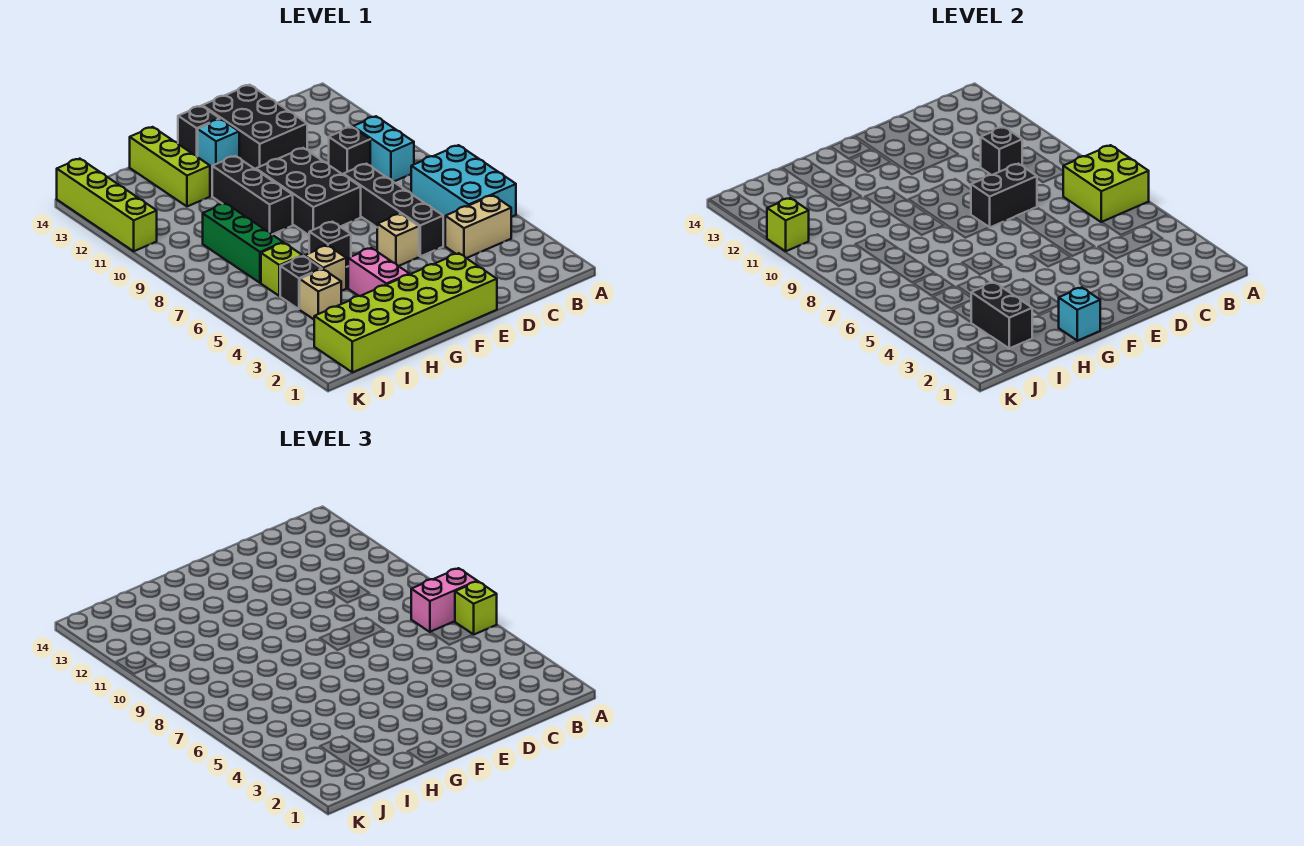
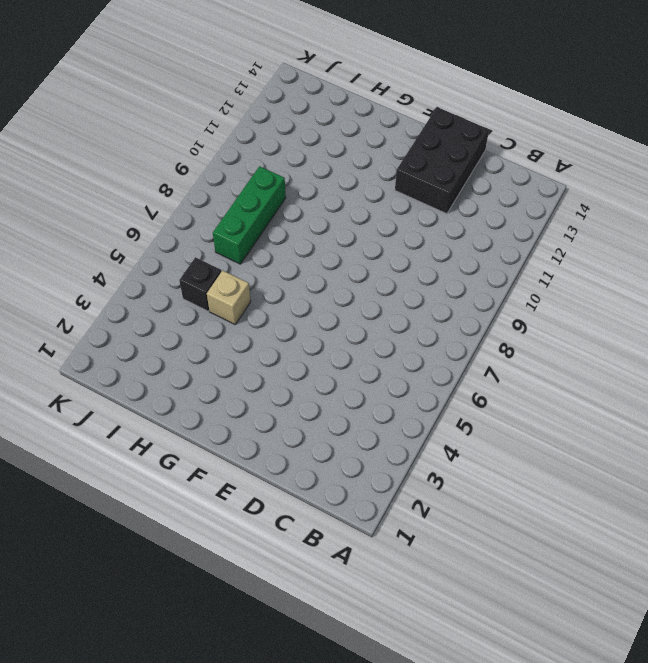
none -> cyan 2x3 brick [411,145,516,219]
none -> tan 1x2 brick [445,195,511,258]
none -> cyan 1x2 brick [353,116,414,182]

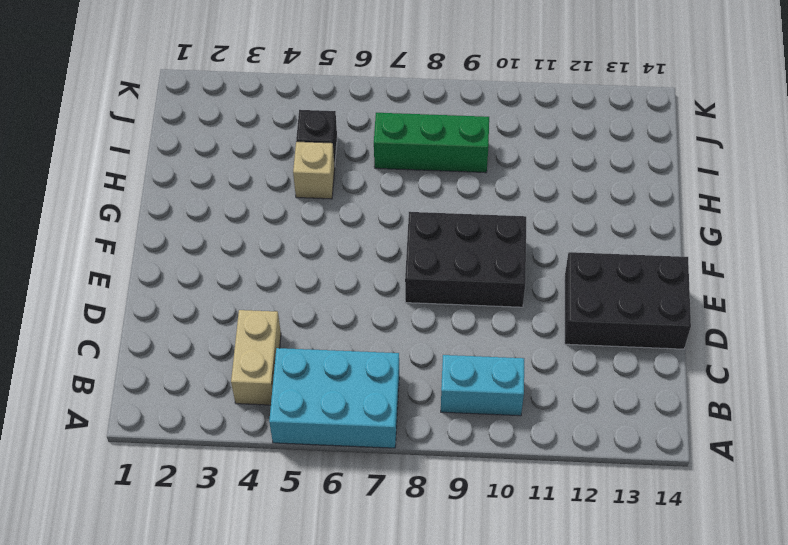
none -> black 1x1 brick [329,127,370,174]
none -> black 1x4 brick [343,164,443,256]
none -> lime 2x6 brick [314,253,497,372]

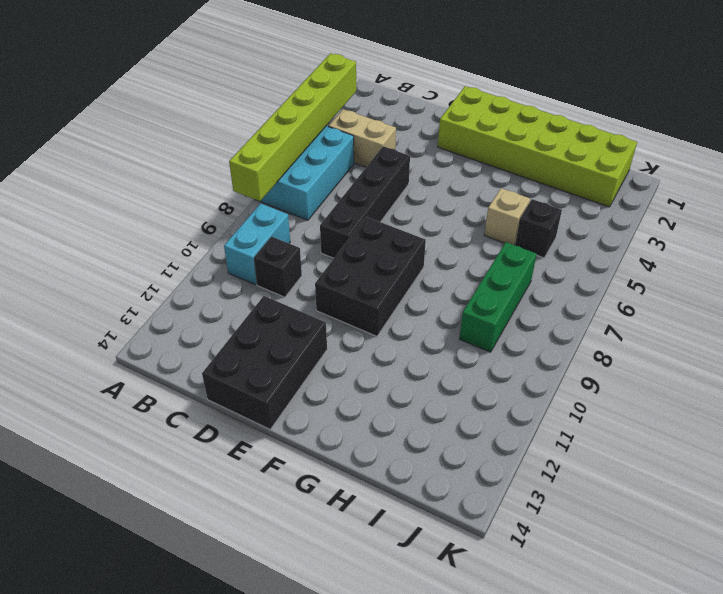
lime 1x6 brick [229,53,356,201] -> lime 2x2 brick [1063,145,1149,222]
none -> tan 1x1 brick [377,214,419,266]
none -> cyan 1x1 brick [198,119,239,169]
none -> black 1x1 brick [178,106,220,157]

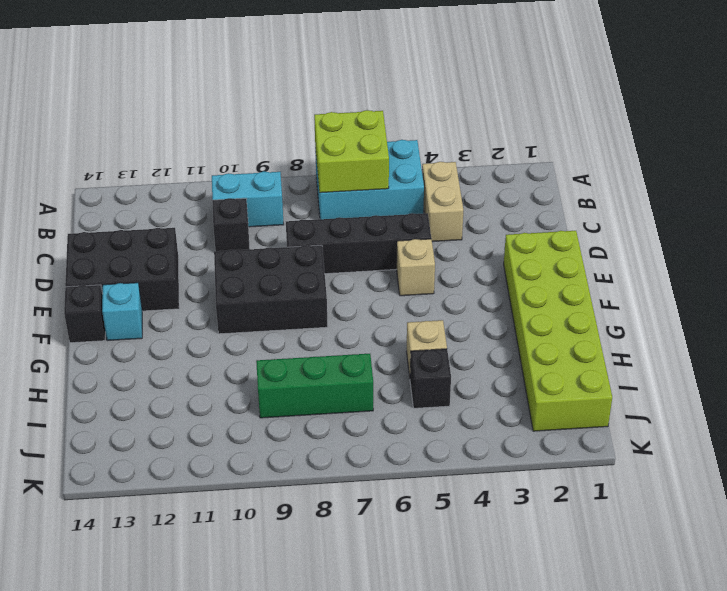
none -> pink 1x2 brick [348,248,409,296]
none -> black 1x1 brick [309,222,351,267]
none -> black 1x3 brick [212,156,293,234]

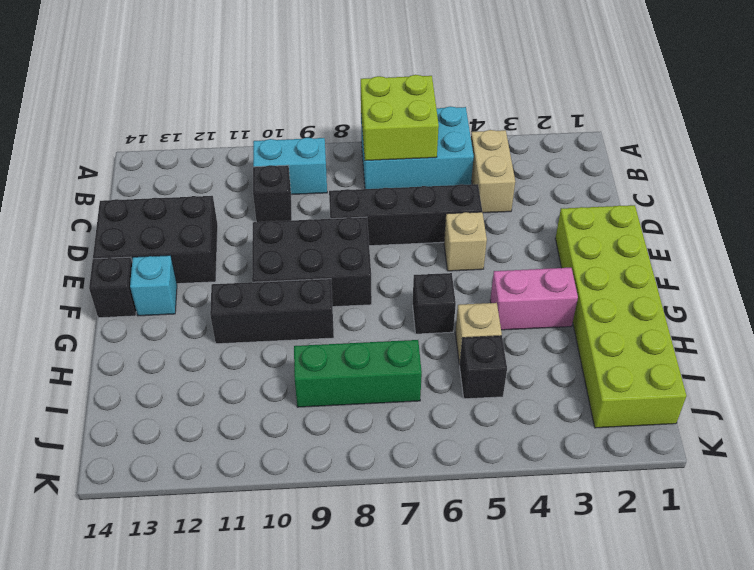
none -> lime 1x3 brick [130,127,210,207]
none -> tan 1x1 brick [300,269,341,319]
none -> lime 1x1 brick [261,243,303,296]

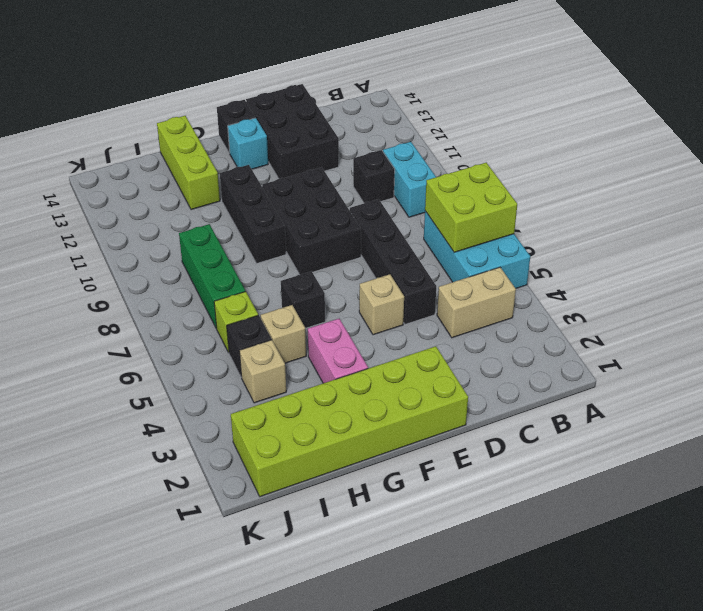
none -> lime 1x4 brick [57,159,157,251]
none -> black 1x1 brick [981,127,1022,175]
none -> black 1x2 brick [971,164,1037,228]

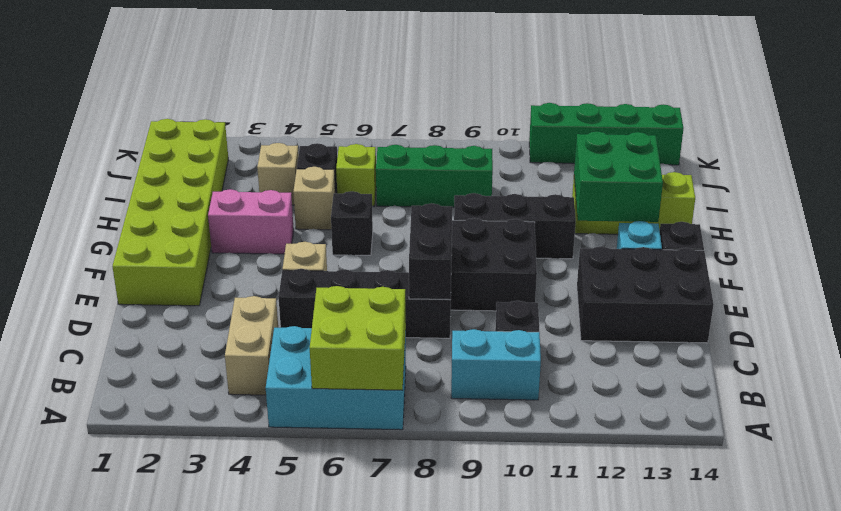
green 2x2 brick [574,132,663,222] -> none
green 1x4 brick [529,103,683,165] -> lime 1x4 brick [57,159,157,251]
none -> black 1x1 brick [981,127,1022,175]
none -> cyan 1x1 brick [1058,287,1100,341]
none -> black 1x2 brick [971,282,1032,348]

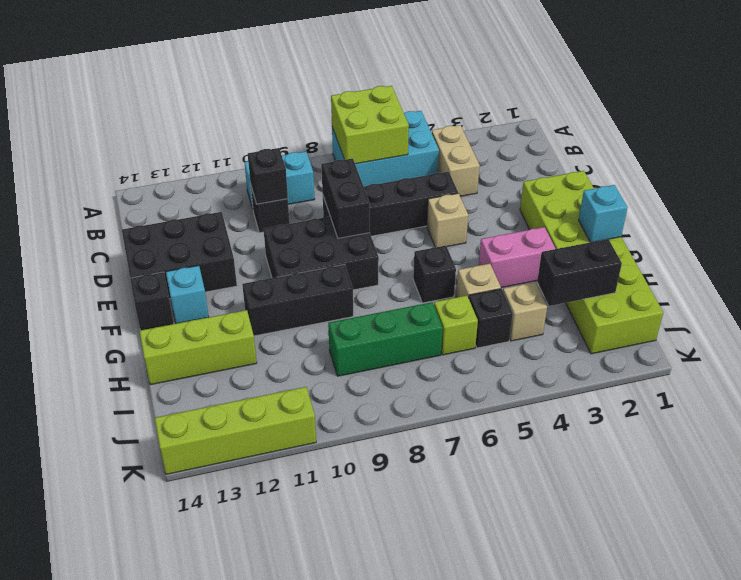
none -> lime 1x1 brick [767,198,809,251]
none -> lime 1x1 brick [455,581,497,635]
none -> pink 1x2 brick [411,568,477,632]

